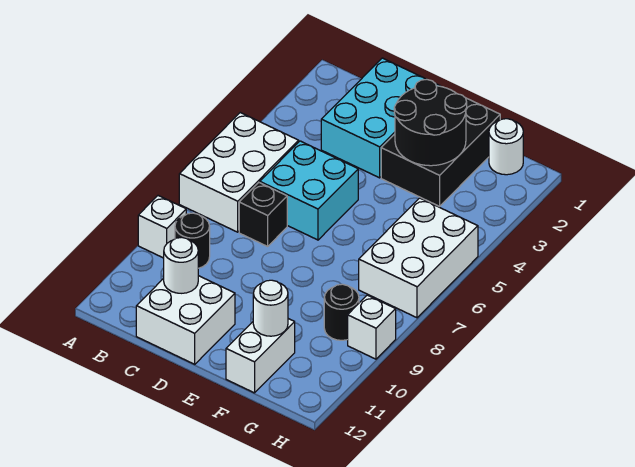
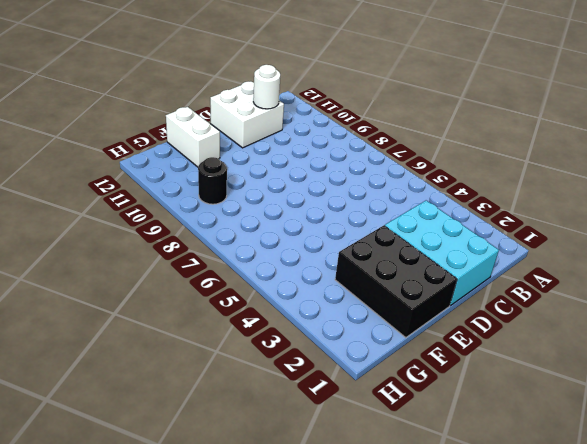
none -> white 2x3 brick [179,113,299,232]
none -> white 1x1 brick [138,196,186,258]
none -> black 1x1 round brick [175,213,210,268]

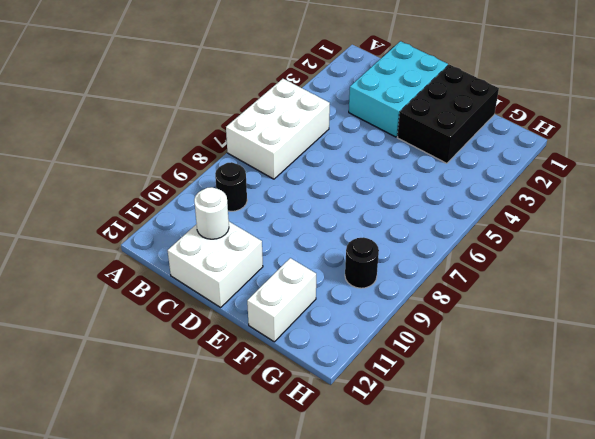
none -> white 1x1 brick [138,196,186,258]
none -> cyan 2x2 brick [260,141,358,240]
none -> black 1x1 brick [239,182,287,246]

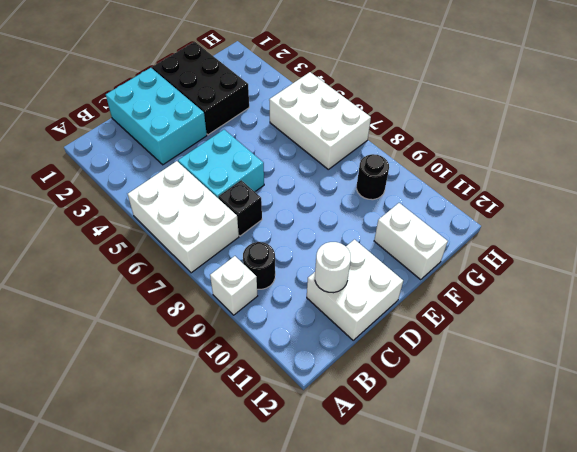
none -> white 1x1 round brick [489,119,523,175]
none -> white 1x1 brick [348,295,396,359]
none -> black 2x2 round brick [394,79,467,166]

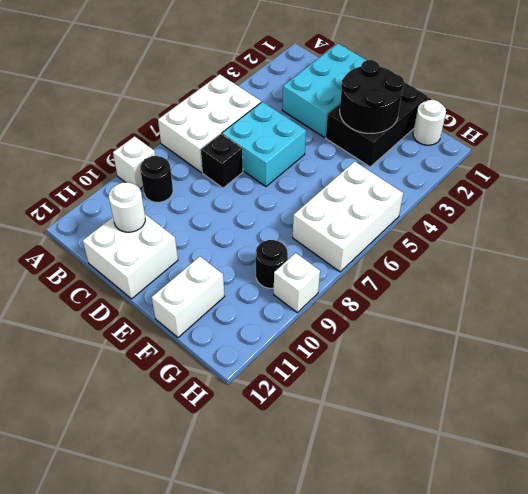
none -> white 1x1 round brick [253,280,288,336]

